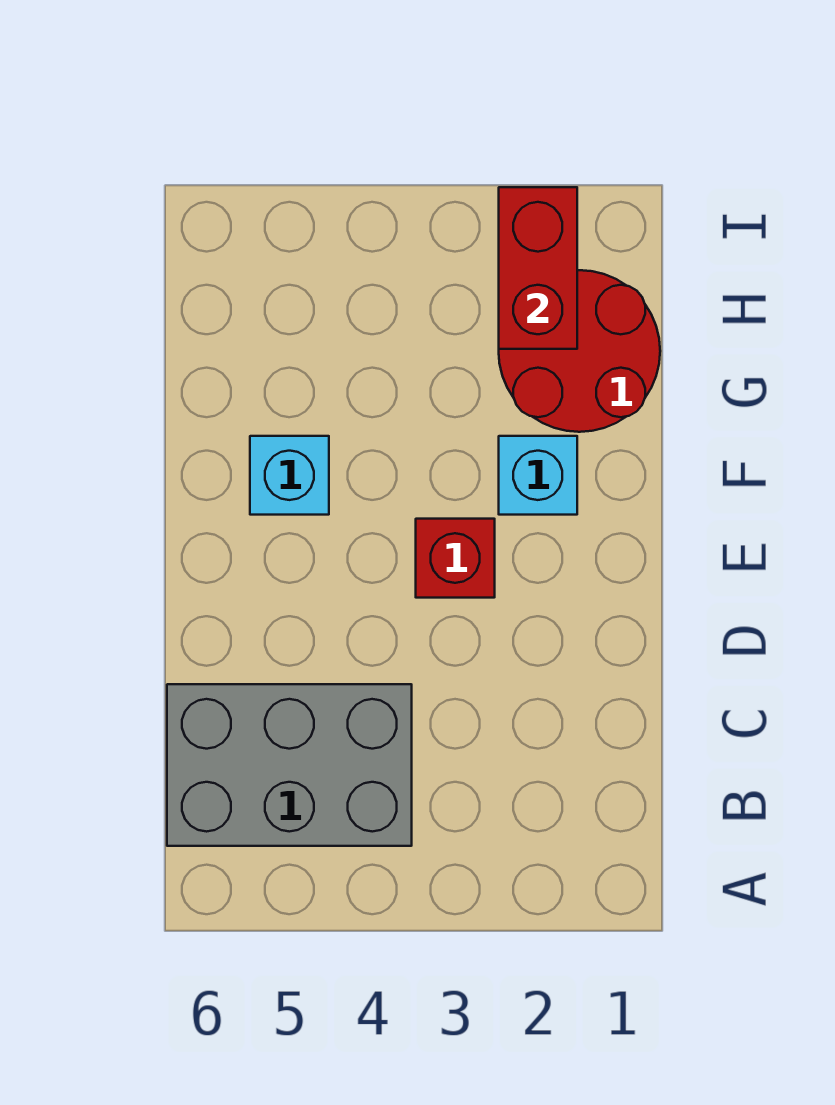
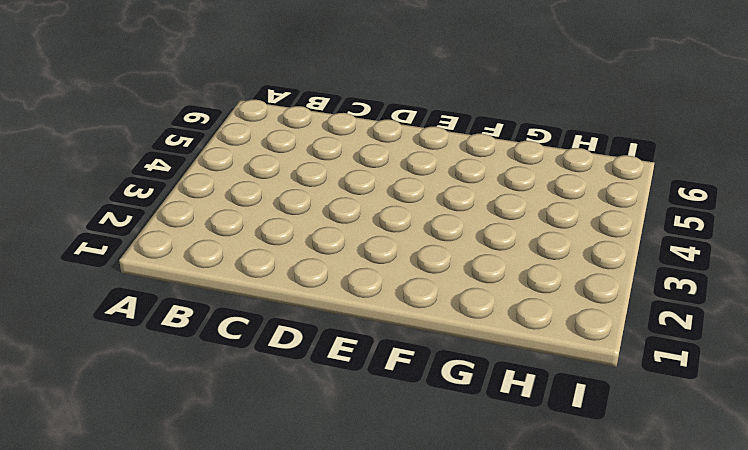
none -> grey 2x3 brick [167,684,412,846]
none -> red 1x1 brick [416,519,495,598]

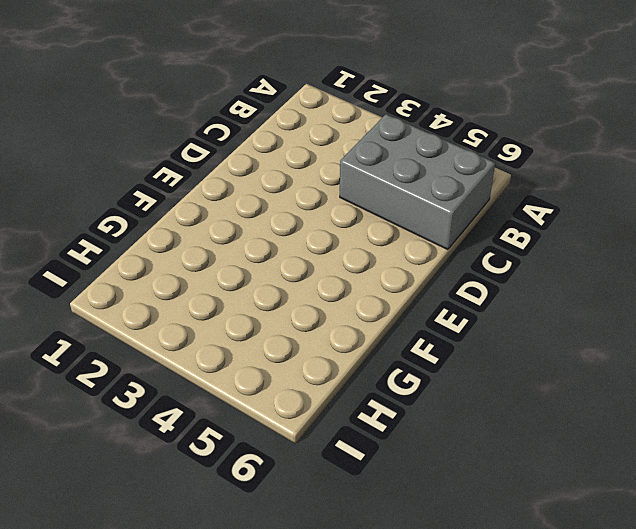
none -> red 1x1 brick [416,519,495,598]
none -> cyan 1x1 brick [499,436,577,515]

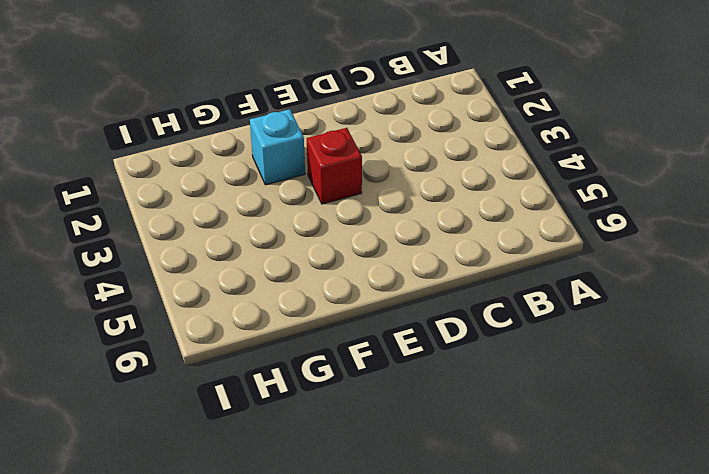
none -> grey 2x3 brick [167,684,412,846]
none -> cyan 1x1 brick [250,436,329,515]

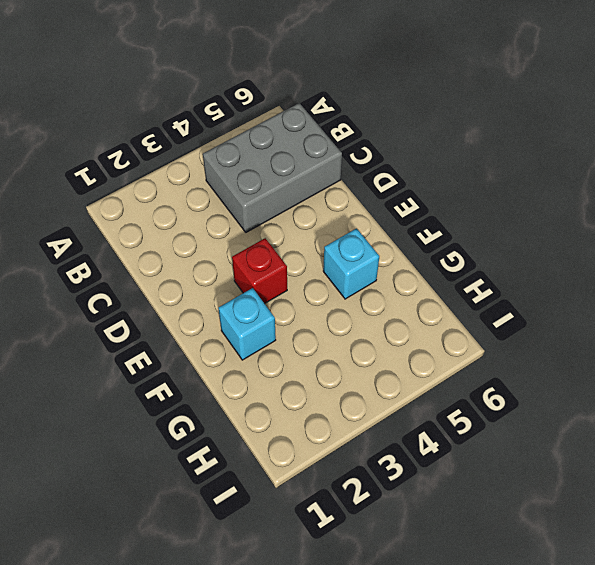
none -> red 2x2 round brick [499,270,660,432]
none -> red 1x2 brick [499,187,577,349]

